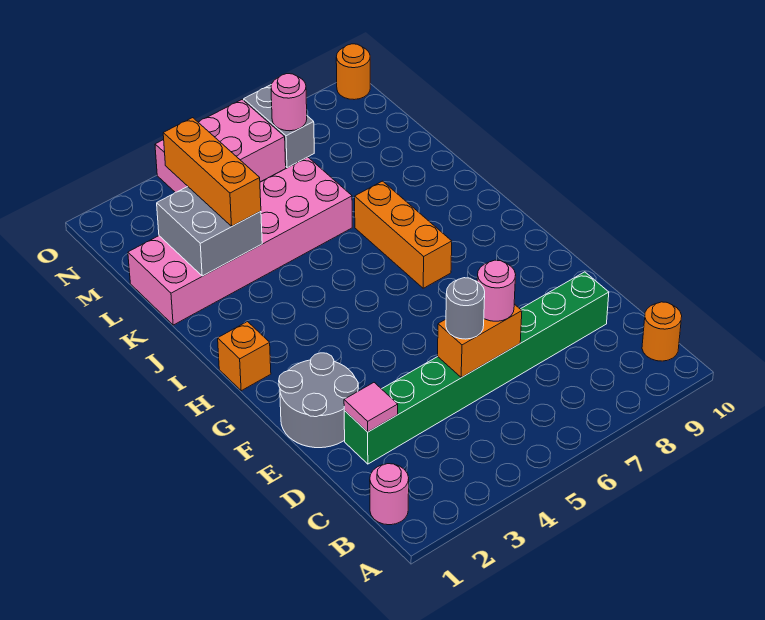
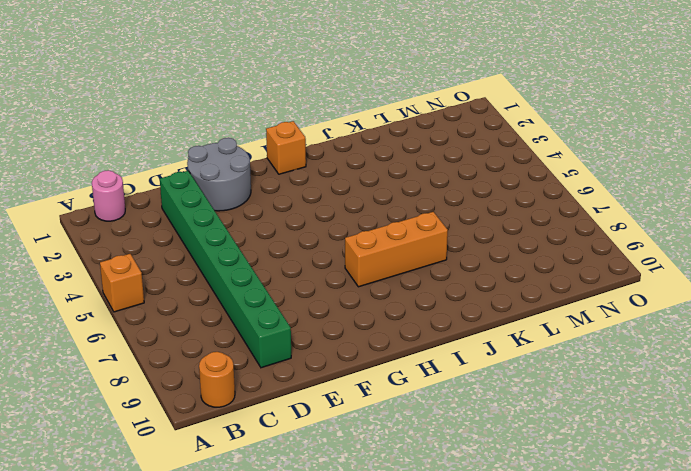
orange 1x1 brick [100,254,144,312] -> none
none -> pink 2x6 brick [128,157,352,325]
none -> pink 2x3 brick [155,100,286,192]
none -> grey 1x2 brick [244,85,314,168]

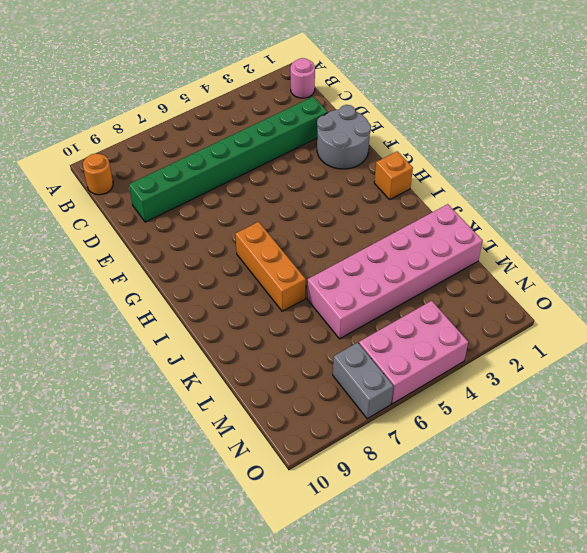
none -> orange 1x1 round brick [336,44,370,100]
none -> pink 1x1 tile [344,383,398,432]
none -> orange 1x2 brick [438,304,522,378]

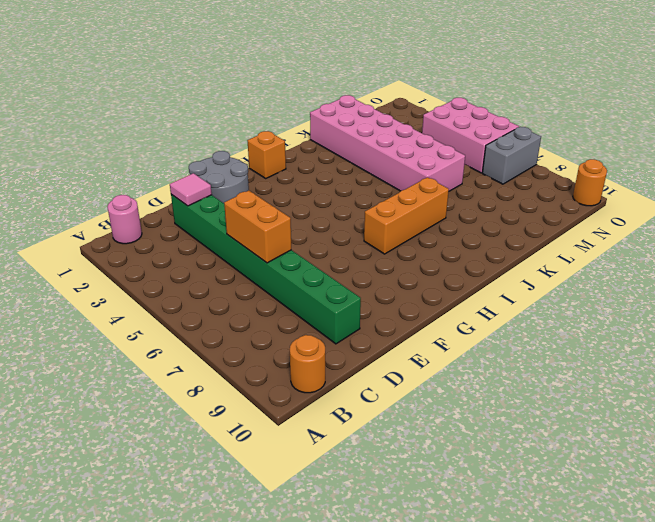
none -> grey 2x2 brick [157,187,262,276]
none -> pink 1x1 round brick [271,74,307,131]
none -> grey 1x1 round brick [446,278,485,339]

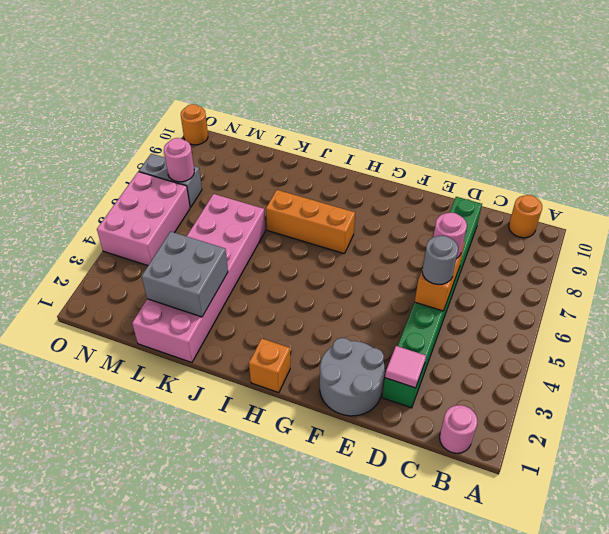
none -> orange 1x3 brick [163,118,261,226]

